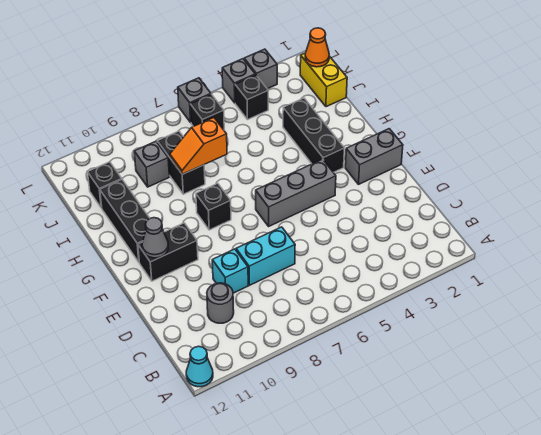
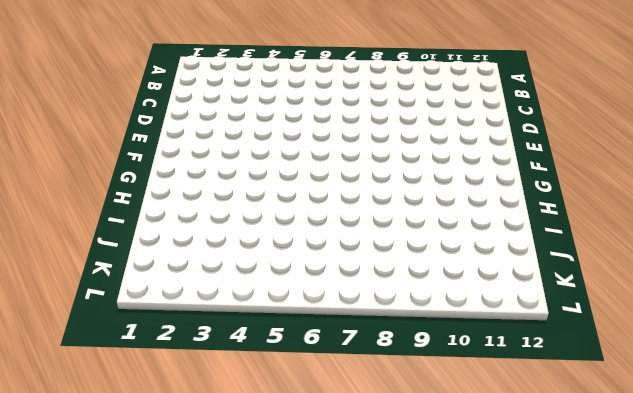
none -> cyan 1x1 cone [186,346,213,387]
none -> grey 1x1 round brick [207,283,234,323]
none -> cyan 1x2 brick [236,227,295,285]

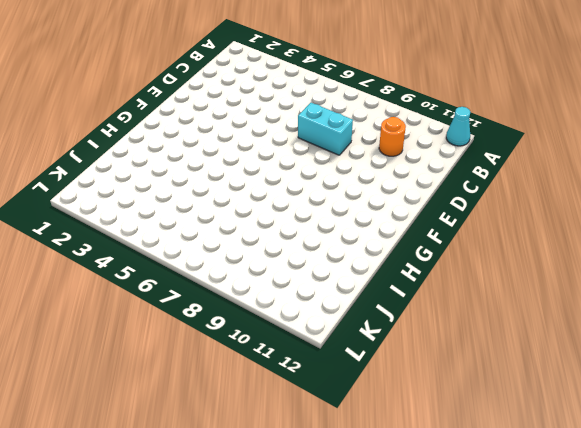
orange 1x1 round brick [379,117,406,156] -> grey 1x1 round brick [207,283,234,323]
none -> cyan 1x1 brick [212,249,248,293]
none -> grey 1x2 brick [345,129,403,184]
none -> grey 1x3 brick [256,159,336,226]

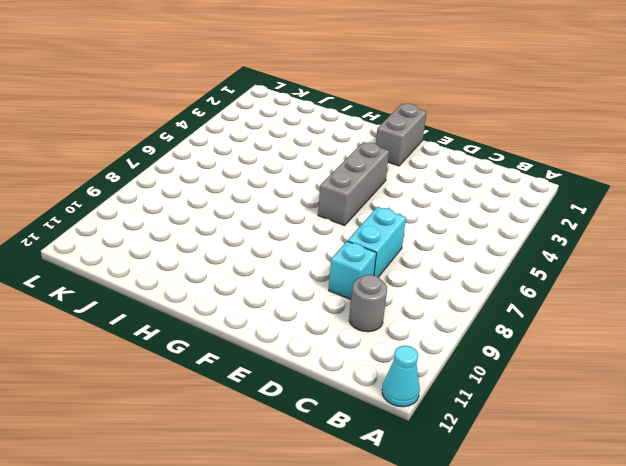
none -> black 1x2 brick [138,223,198,281]
none -> black 1x3 brick [283,98,344,172]
none -> black 1x1 brick [196,183,231,230]

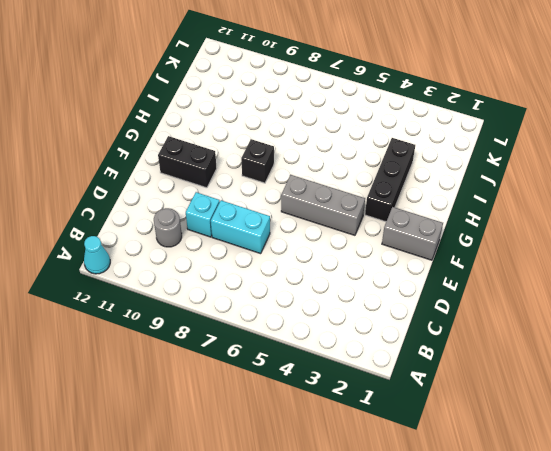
none -> black 1x3 brick [100,180,150,262]
none -> black 1x2 brick [157,131,205,194]
none -> yellow 1x2 brick [300,53,347,107]

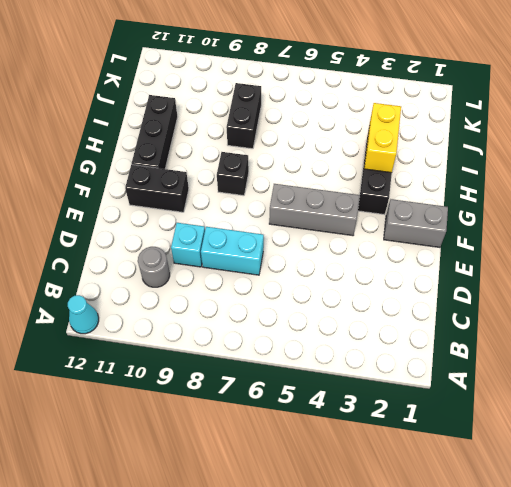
yellow 1x2 brick [364,103,401,173] -> yellow 1x2 brick moved to [300,53,347,107]
none -> grey 1x1 brick [134,141,169,187]
none -> black 1x1 brick [88,162,122,208]
none -> black 1x1 brick [235,75,268,120]

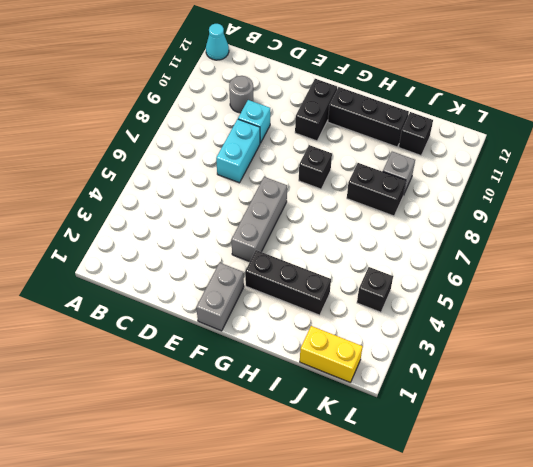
none -> black 1x1 brick [190,94,224,130]
none -> grey 1x1 brick [244,49,277,89]
none -> grey 1x1 brick [222,59,255,103]

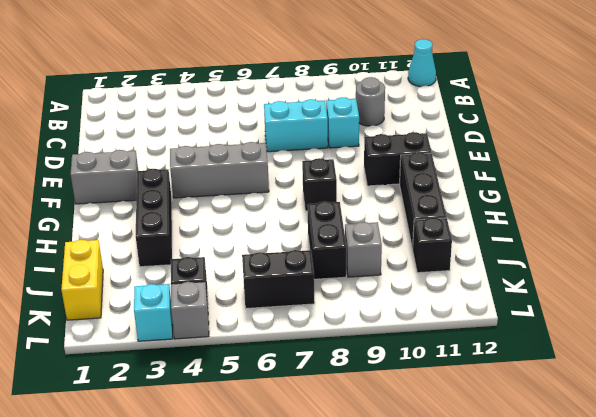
black 1x2 brick [242,250,315,308] -> black 1x1 brick [190,94,224,130]
cyan 1x1 brick [134,284,173,341] -> grey 1x1 brick [244,49,277,89]
none -> grey 1x1 brick [178,78,211,122]
none -> grey 1x1 cone [142,218,168,258]
none -> orange 1x2 slope [170,118,227,174]

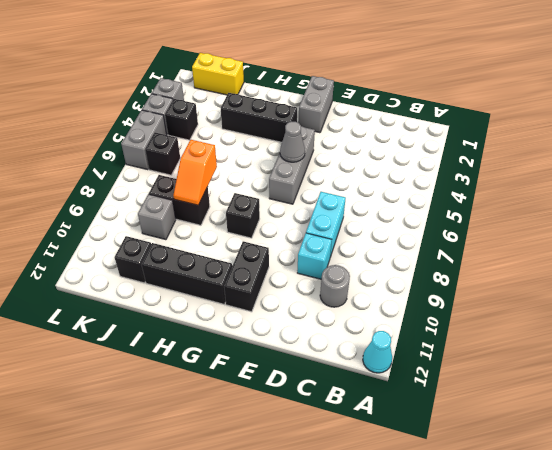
grey 1x1 cone [280,121,305,162] -> grey 1x1 cone moved to [142,218,168,258]
grey 1x2 brick [121,110,166,170] -> grey 1x1 brick [178,78,211,122]
none -> orange 1x1 cone [305,28,329,67]

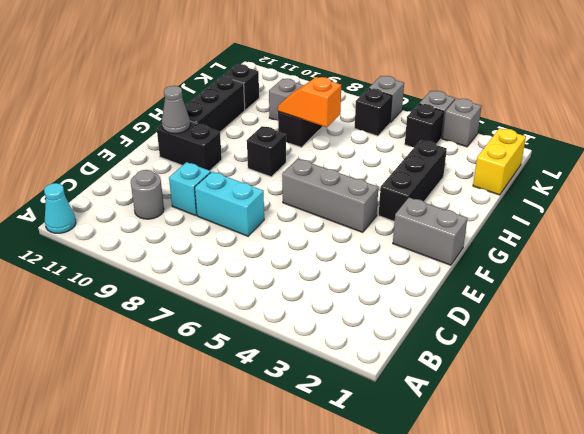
none -> orange 1x1 cone [305,28,329,67]

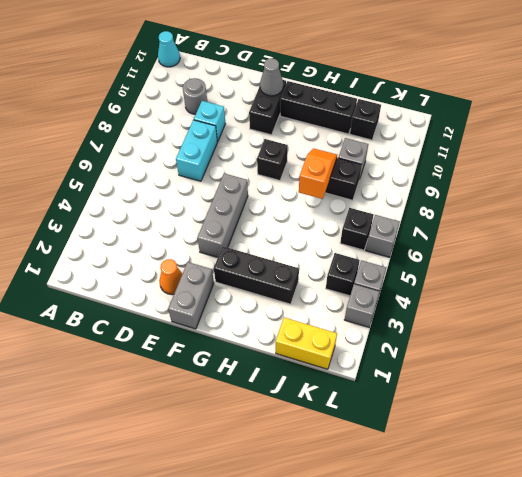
orange 1x1 cone [159,259,182,294] -> orange 1x1 cone moved to [305,28,329,67]

